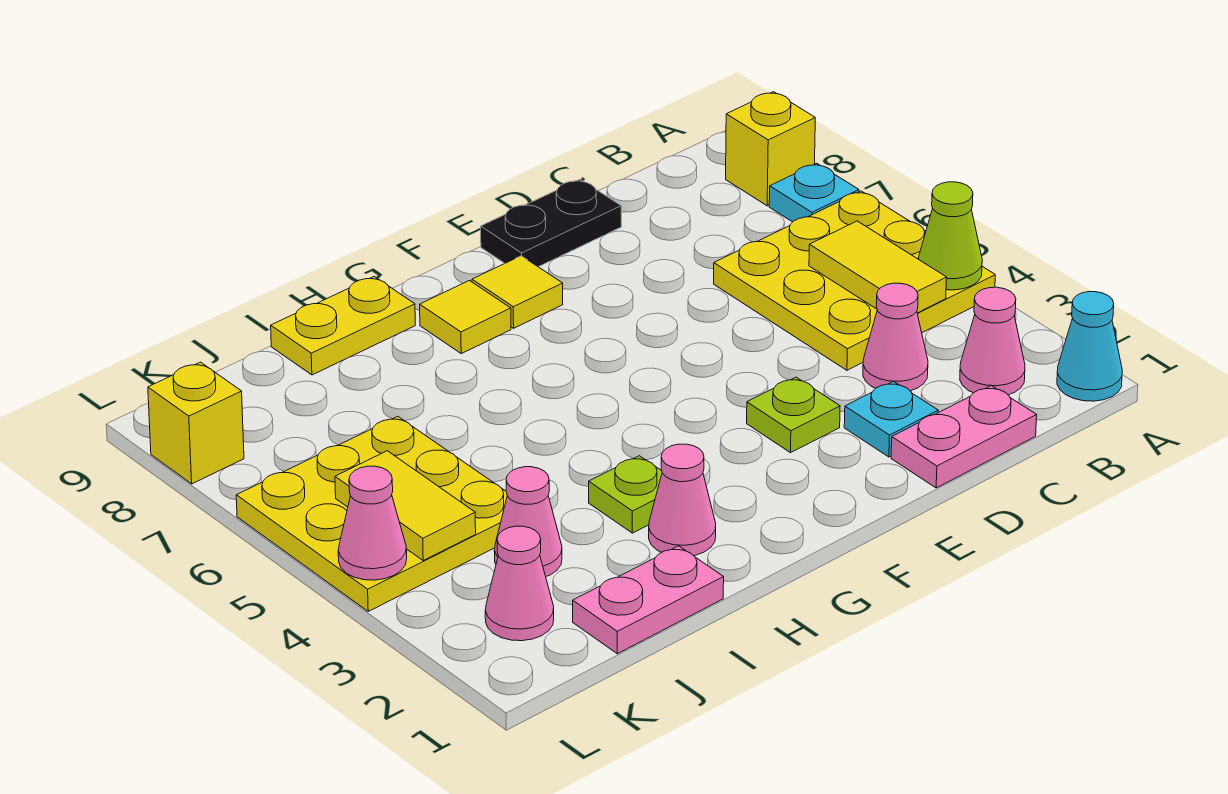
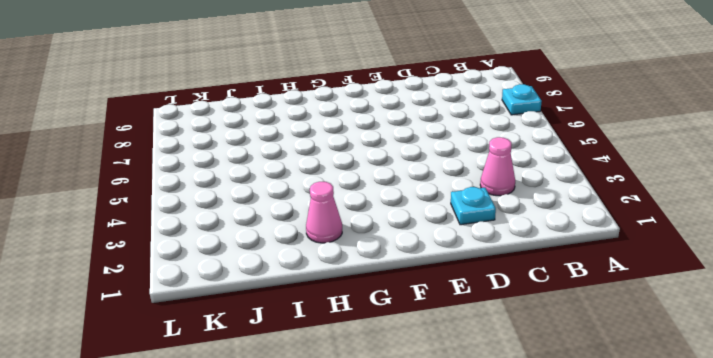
none -> cyan 1x1 cone [1057,292,1122,401]
none -> yellow 3x3 plate [714,191,995,370]
none -> yellow 1x1 brick [726,92,815,206]

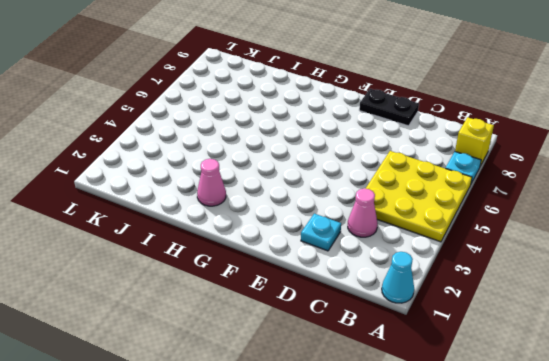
none -> pink 1x1 cone [960,287,1025,395]
none -> pink 1x2 plate [891,386,1037,488]
none -> lime 1x1 plate [747,377,840,453]

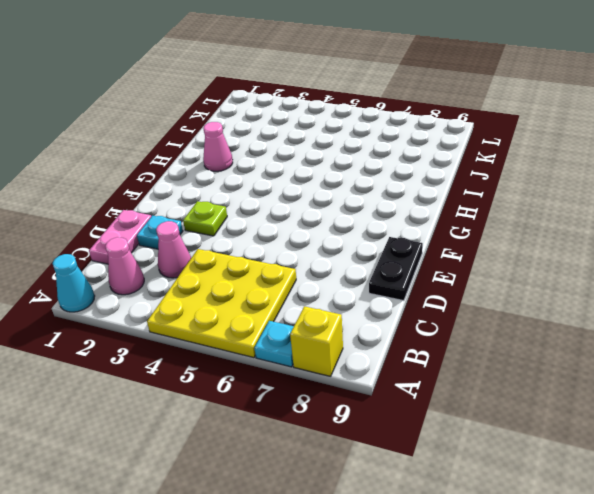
none -> yellow 1x1 tile [472,256,563,328]
none -> yellow 1x1 tile [420,281,511,354]
none -> lime 1x1 plate [589,456,662,533]

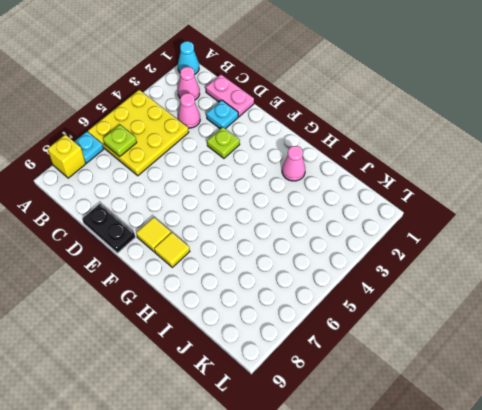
lime 1x1 plate [103,125,137,156] -> lime 1x1 plate moved to [589,456,662,533]
none -> yellow 1x2 plate [271,277,415,375]
none -> pink 1x2 plate [573,546,724,654]
none -> pink 1x1 cone [494,467,562,576]

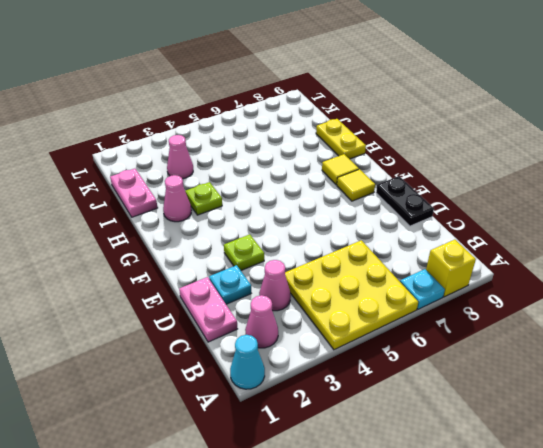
none -> yellow 3x3 plate [236,416,507,611]
none -> pink 1x1 cone [485,526,554,641]
none -> yellow 1x1 brick [148,362,244,484]

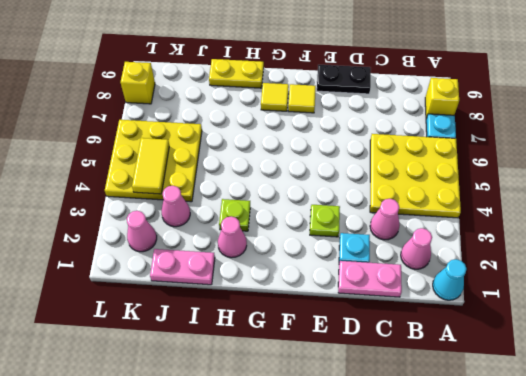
none -> lime 1x1 cone [919,182,982,290]
none -> yellow 1x2 tile [809,221,947,313]
none -> pink 1x1 cone [338,466,407,580]

